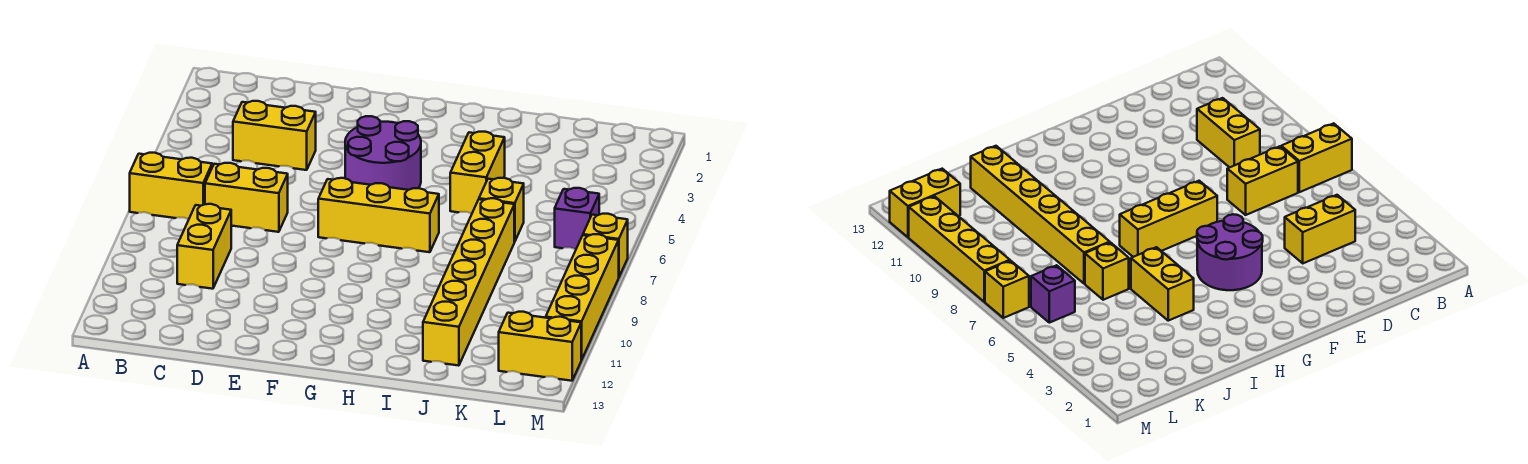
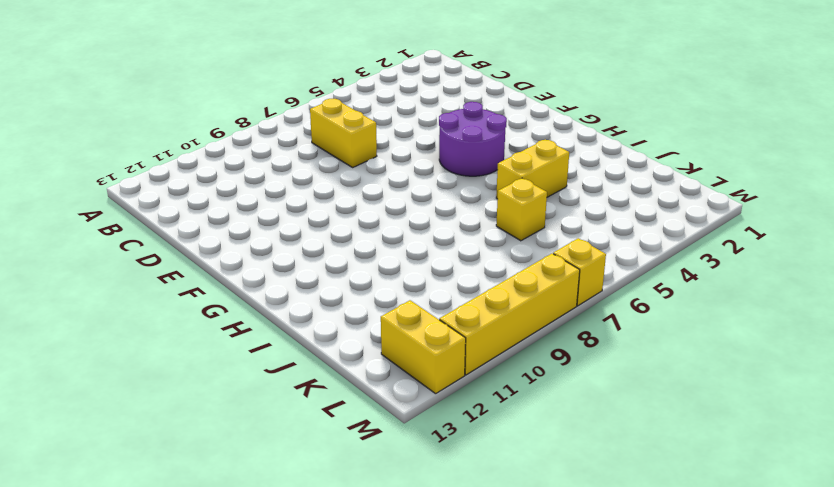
none -> yellow 1x2 brick [130,153,212,219]
none -> yellow 1x2 brick [233,101,316,170]
none -> yellow 1x2 brick [177,204,231,289]

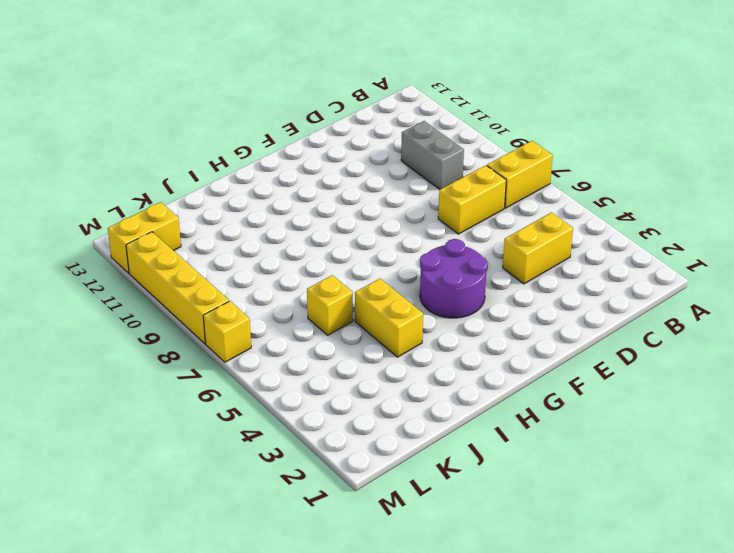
grey 1x2 brick [401,121,464,189] -> yellow 1x2 brick [177,204,231,289]
none -> yellow 1x3 brick [318,178,439,252]
none -> yellow 1x6 brick [423,198,514,366]
none -> purple 1x1 brick [555,188,599,249]

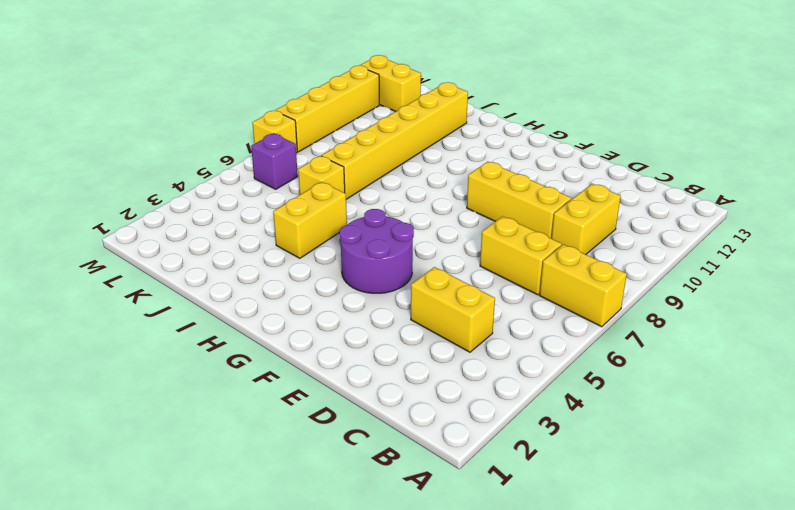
yellow 1x3 brick [467,162,572,238] -> yellow 1x3 brick moved to [318,178,439,252]

